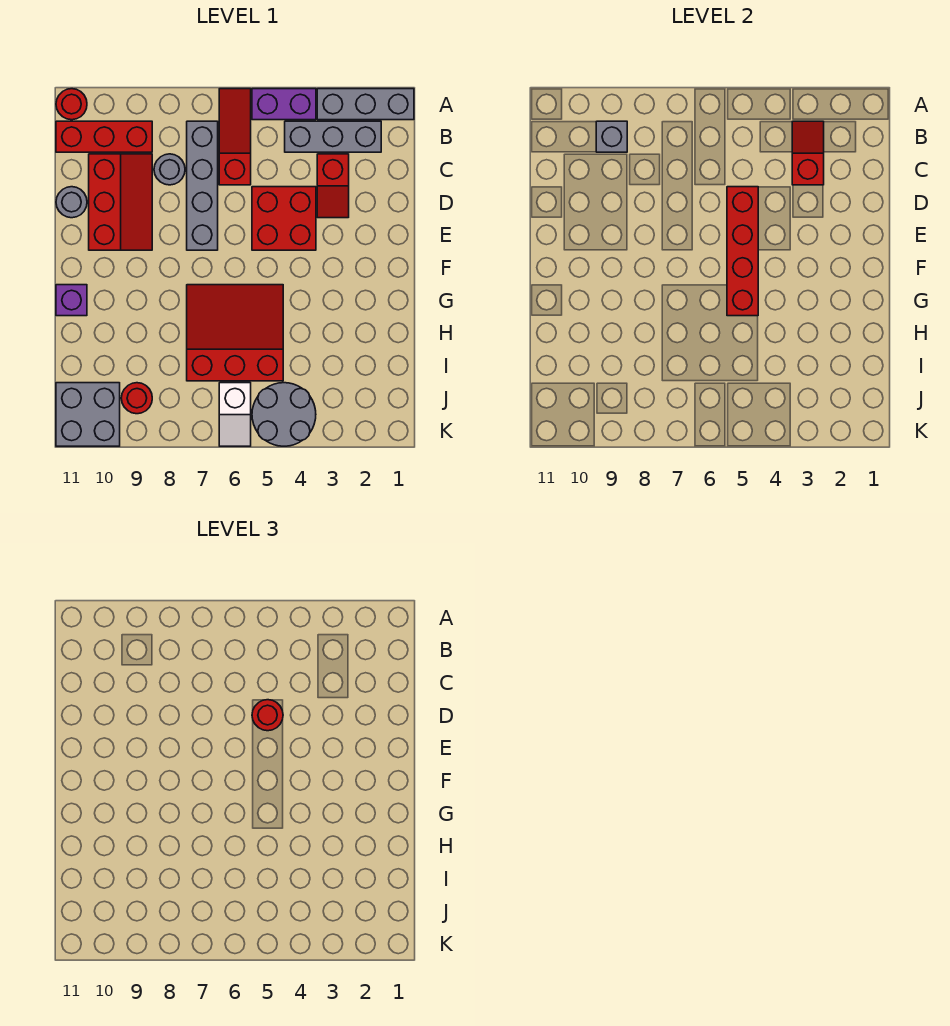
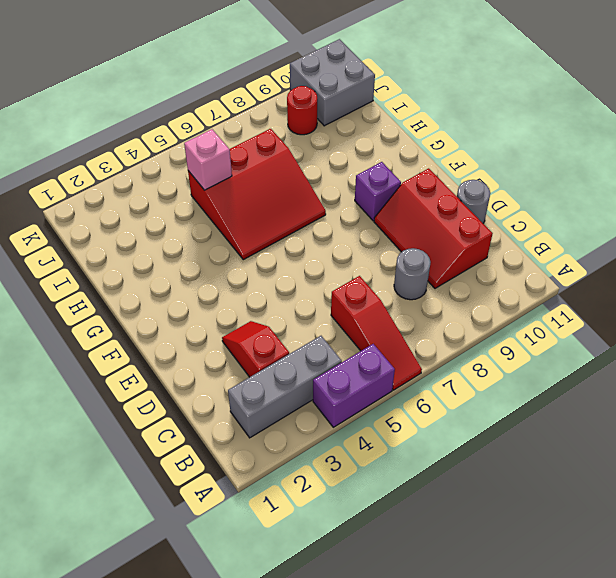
purple 1x1 brick [355,162,401,221] -> purple 1x1 brick moved to [56,285,87,316]
pink 1x1 brick [184,129,232,190] -> none
none -> grey 1x3 brick [317,89,414,120]
none -> red 1x1 round brick [56,89,87,120]
none -> grey 1x4 brick [187,121,218,250]

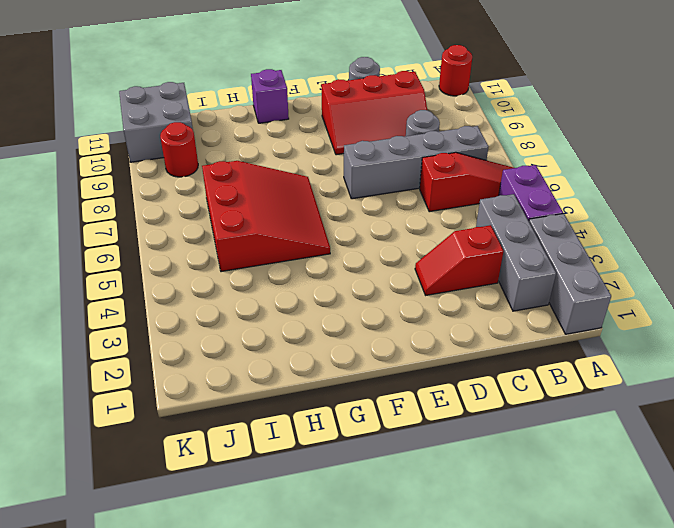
none -> red 1x3 brick [56,121,152,152]
none -> red 2x2 brick [252,187,316,250]
none -> grey 2x2 round brick [252,383,316,446]

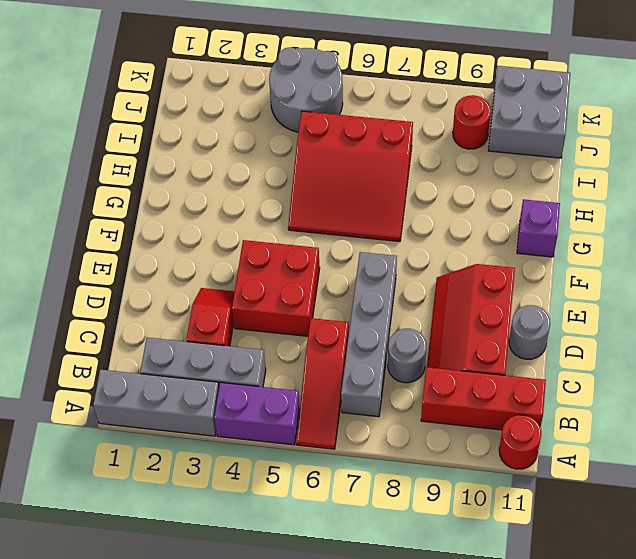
none -> white 1x2 slope [219,383,251,446]
none -> red 1x2 slope [792,121,824,185]
none -> grey 1x1 brick [596,121,627,152]

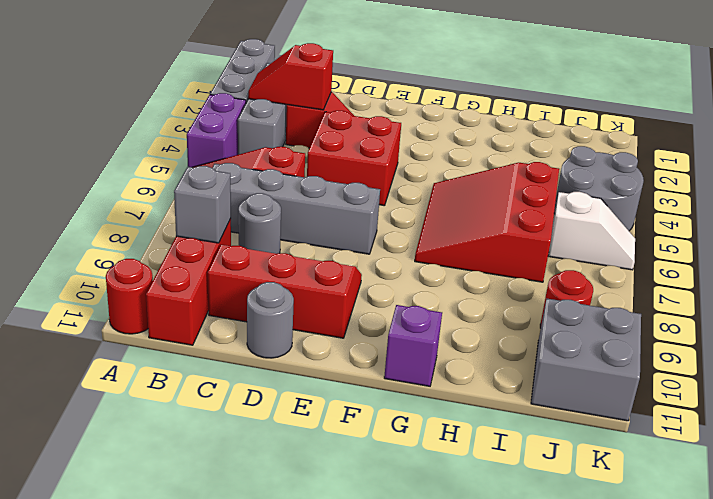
none -> red 1x4 brick [727,187,758,316]
none -> red 1x1 round brick [252,700,283,731]

